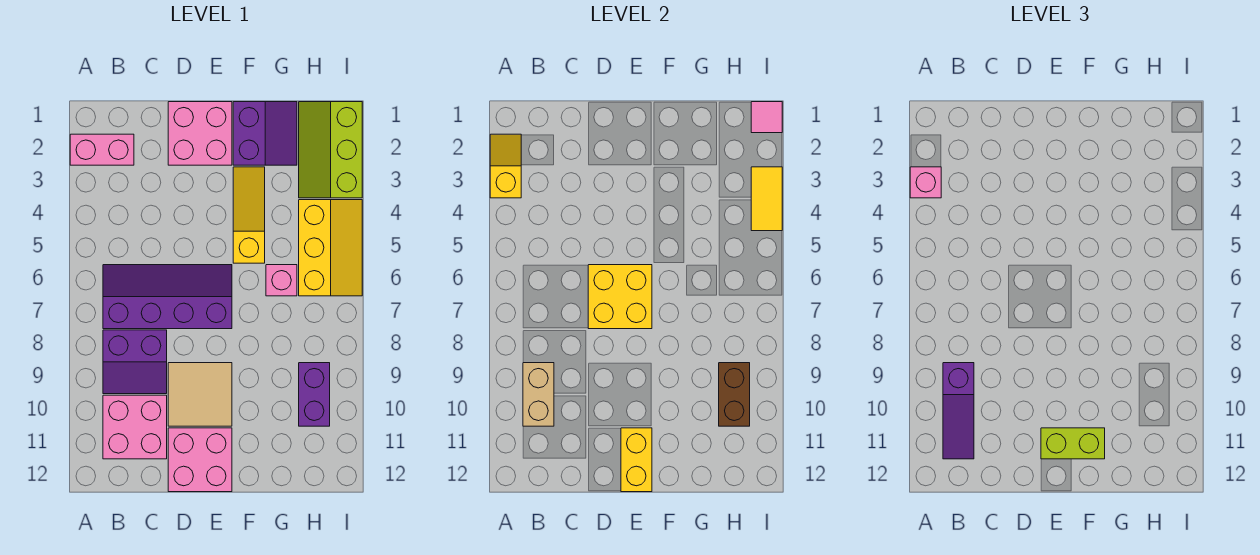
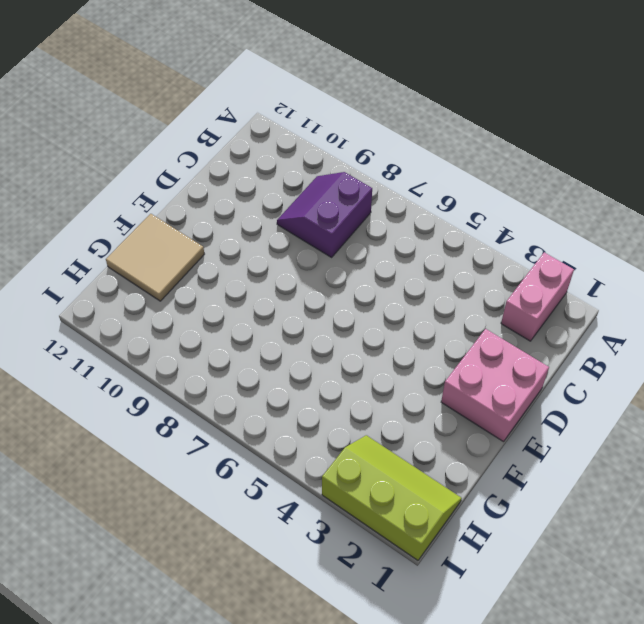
tan 2x2 tile [106,214,204,301] -> tan 2x2 tile moved to [168,363,232,426]
none -> purple 2x4 slope [103,265,232,329]
none -> pink 2x2 brick [103,395,167,459]
none -> pink 2x2 brick [168,428,232,492]

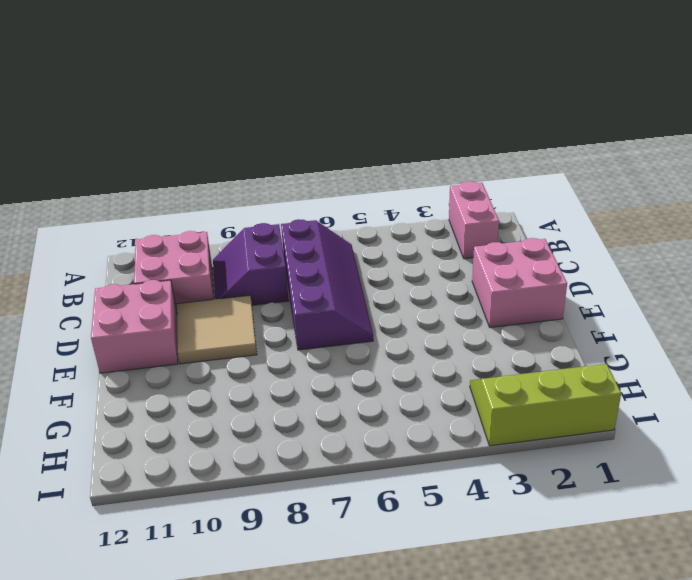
none -> purple 2x2 slope [233,102,297,165]
none -> yellow 1x3 slope [233,167,265,263]
none -> pink 1x1 brick [266,265,297,296]

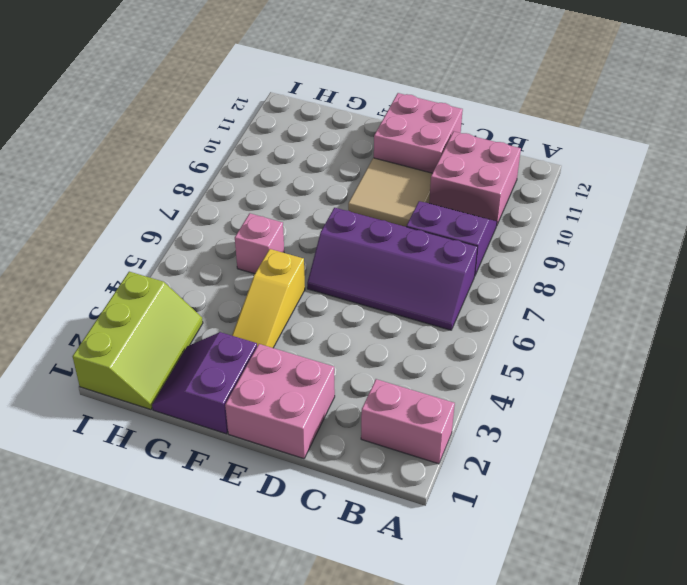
none -> yellow 2x3 slope [299,200,362,296]
none -> purple 1x2 brick [299,363,330,426]
none -> yellow 1x2 slope [490,134,521,198]

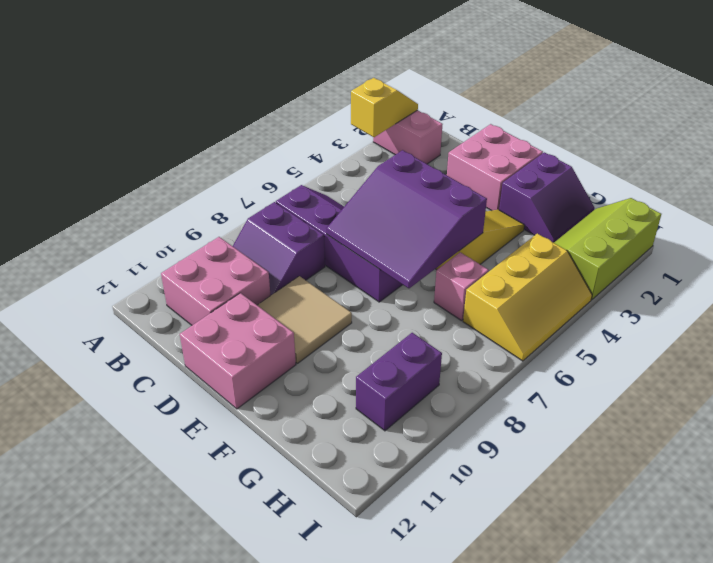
purple 3x3 slope [327,150,487,288] -> yellow 2x2 brick [588,265,652,329]
none -> tan 1x2 brick [523,363,554,426]
none -> yellow 1x2 brick [621,428,652,492]
none -> brown 1x2 brick [719,363,750,426]

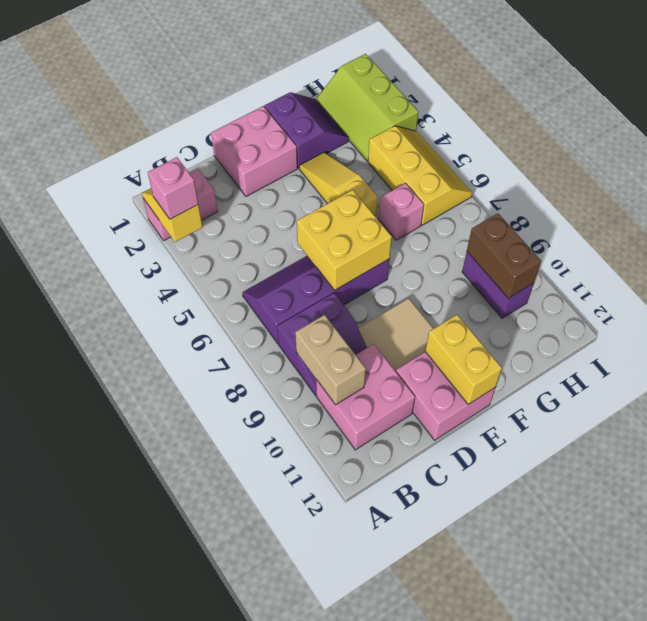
none -> pink 1x1 tile [751,102,782,133]
none -> yellow 1x2 tile [751,167,782,231]
none -> purple 1x3 slope [943,363,974,459]

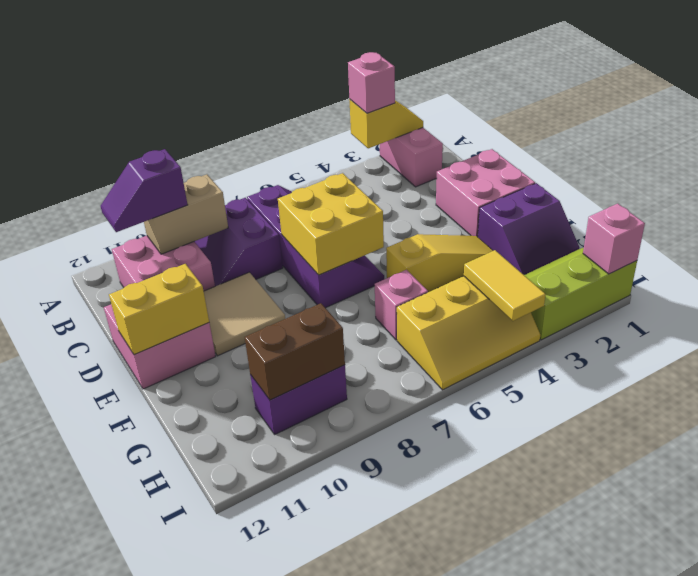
purple 1x2 slope [101,149,188,232] -> purple 1x3 slope [943,363,974,459]
yellow 1x2 tile [464,250,546,321] -> yellow 1x2 tile turned to [751,167,782,231]
pink 1x1 brick [583,204,645,274] -> pink 1x1 tile [751,102,782,133]
none -> lime 1x2 brick [1041,428,1105,459]

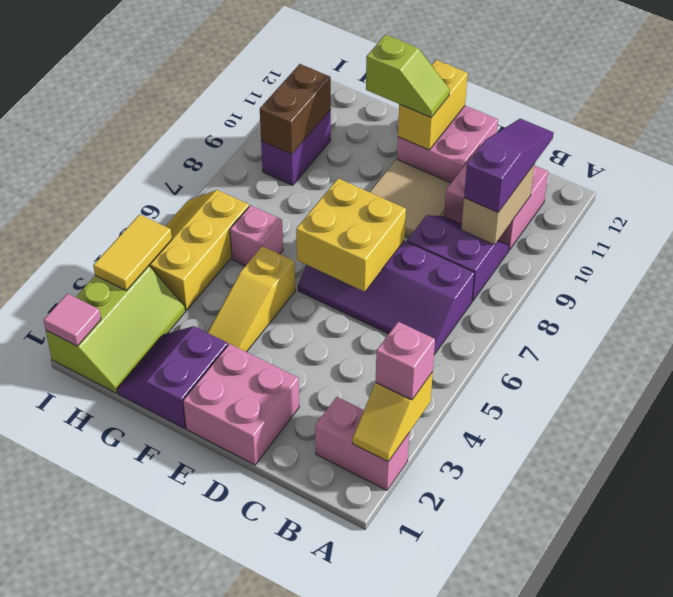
lime 1x2 slope [366,35,450,117] -> lime 1x2 brick [1041,428,1105,459]

